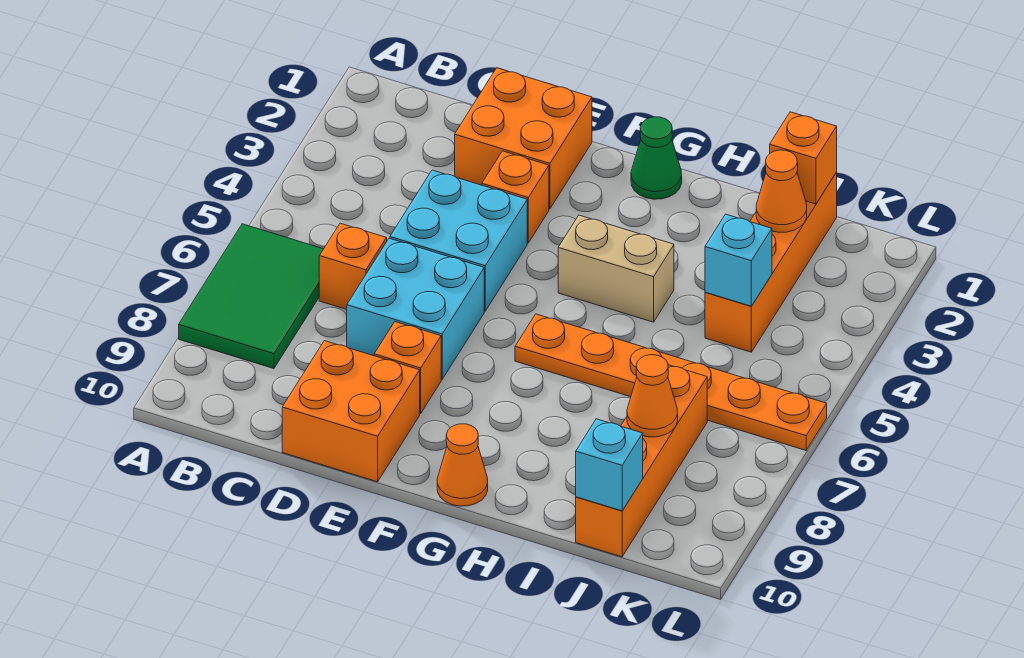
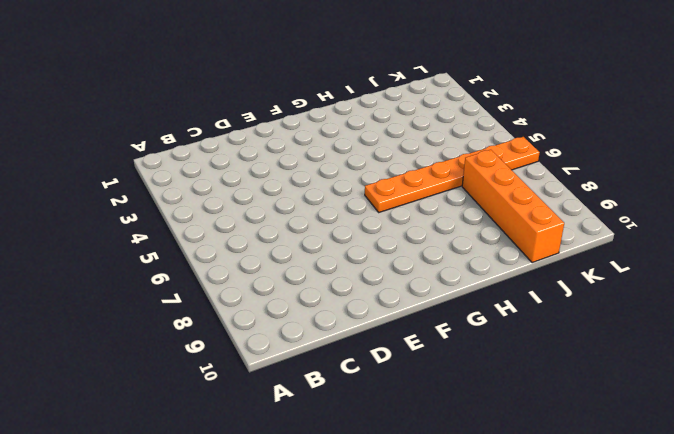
none -> green 2x3 tile [179,224,323,369]
none -> orange 1x1 brick [319,223,387,309]
none -> orange 2x2 brick [455,68,592,209]

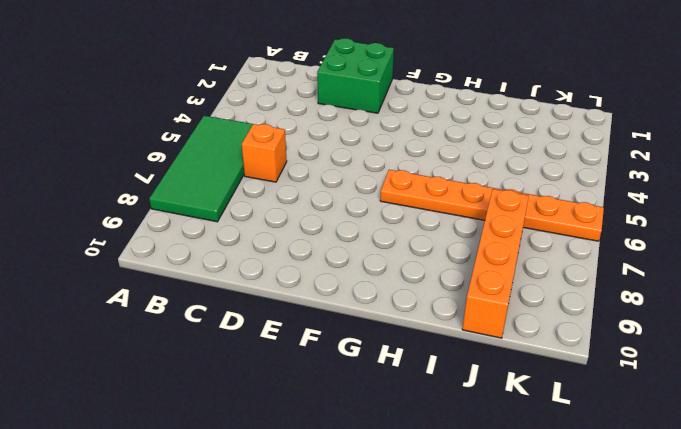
green 2x4 tile [149,116,253,222] -> green 2x3 tile [179,224,323,369]
green 2x2 brick [317,38,394,113] -> orange 2x2 brick [455,68,592,209]
none -> cyan 2x2 brick [390,170,527,311]
none -> cyan 2x2 brick [347,238,484,379]
none -> orange 2x2 brick [282,341,420,482]

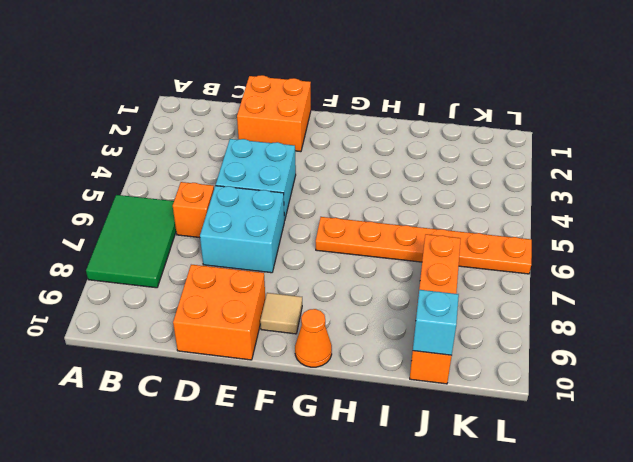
tan 1x1 tile [260,293,302,334] -> none
none -> orange 1x1 brick [482,151,549,243]
none -> orange 1x1 brick [374,322,441,414]
none -> green 1x1 cone [631,117,682,199]

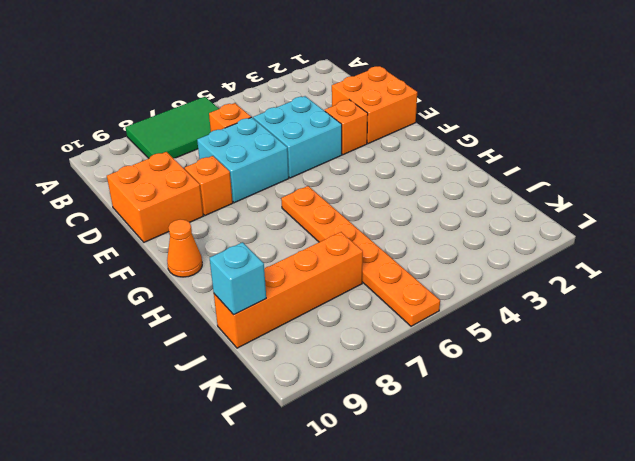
none -> green 1x1 cone [631,117,682,199]
none -> tan 1x2 brick [558,215,674,322]
none -> orange 1x4 brick [705,172,837,352]

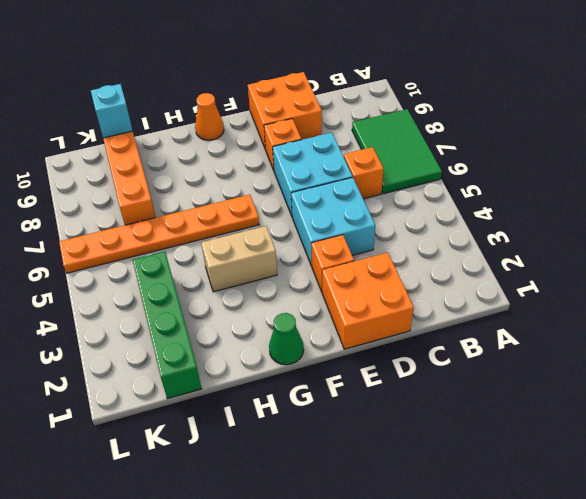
green 1x4 brick [133,252,202,399] -> orange 1x4 brick [705,172,837,352]
none -> orange 1x1 brick [770,112,837,204]
none -> orange 1x1 cone [756,150,807,232]
none -> cyan 1x1 brick [705,214,772,306]

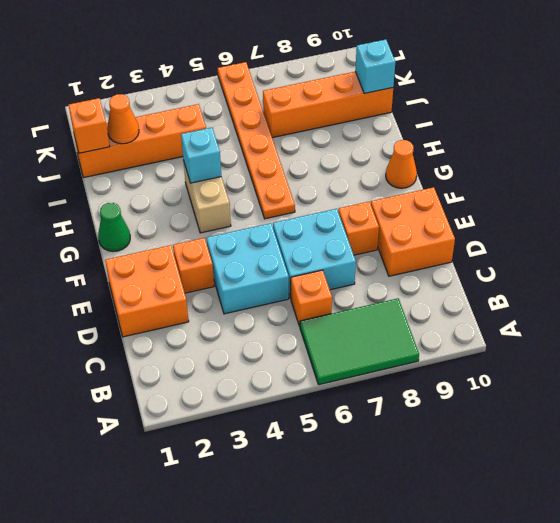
cyan 1x1 brick [181,128,221,183] -> cyan 1x1 brick moved to [705,214,772,306]
none -> orange 1x1 cone [627,355,678,437]

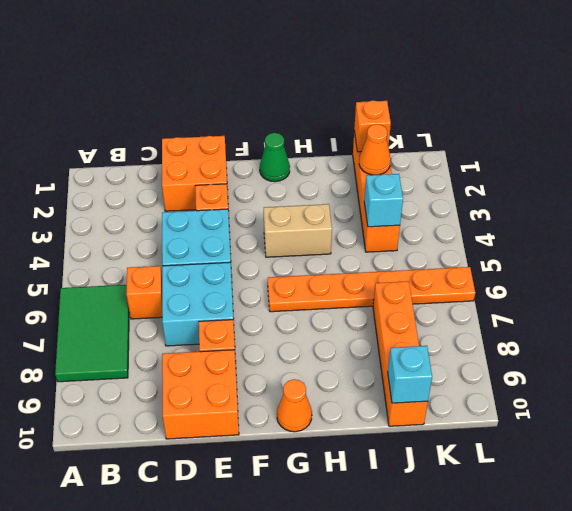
none -> orange 1x1 cone [627,355,678,437]

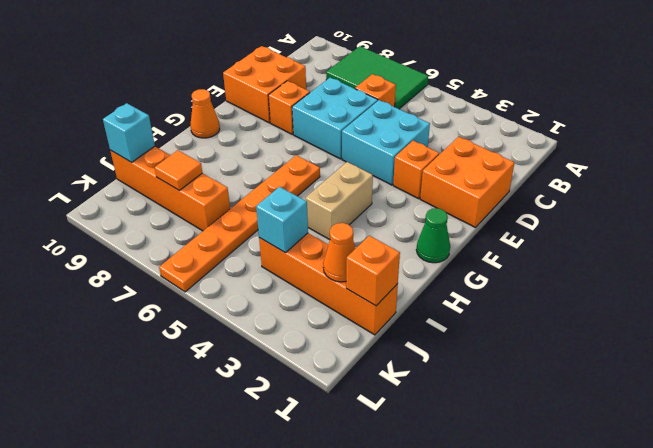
orange 1x1 tile [155,150,202,190] -> orange 1x1 cone [627,355,678,437]

